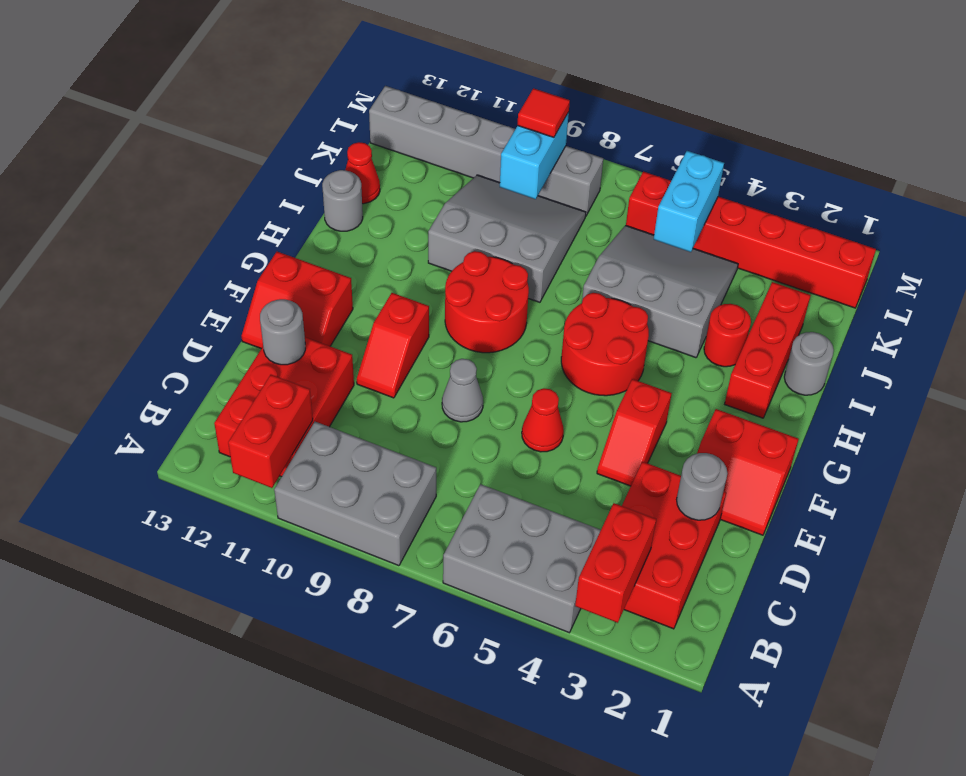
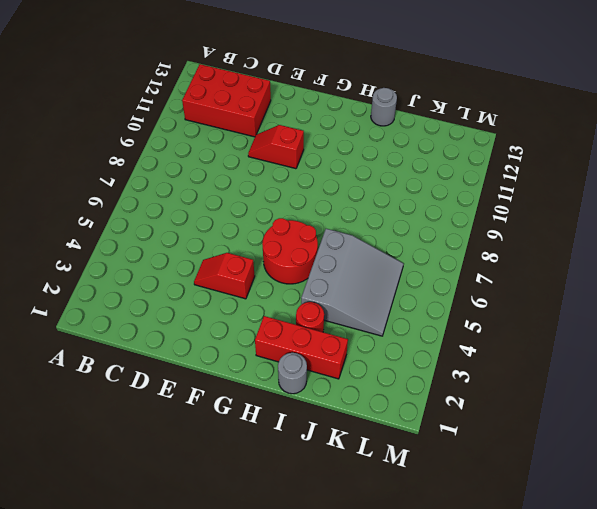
none -> grey 2x3 brick [443,484,601,633]
none -> grey 2x3 brick [274,422,436,566]
none -> red 2x3 brick [622,462,726,629]

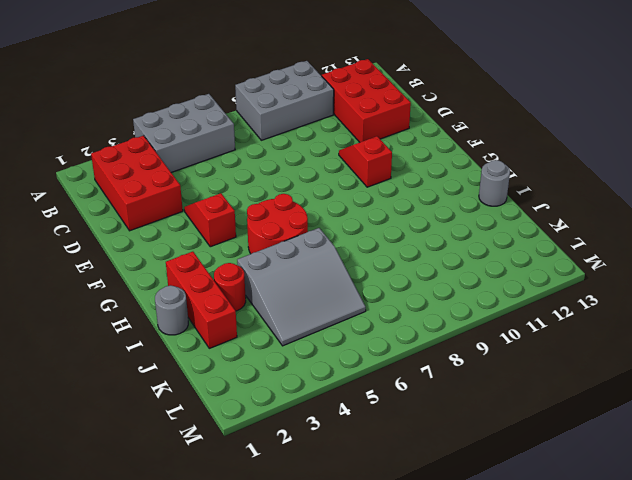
none -> red 2x2 slope [697,409,799,535]
none -> red 1x1 cone [522,388,564,452]
none -> grey 1x1 cone [442,359,483,422]

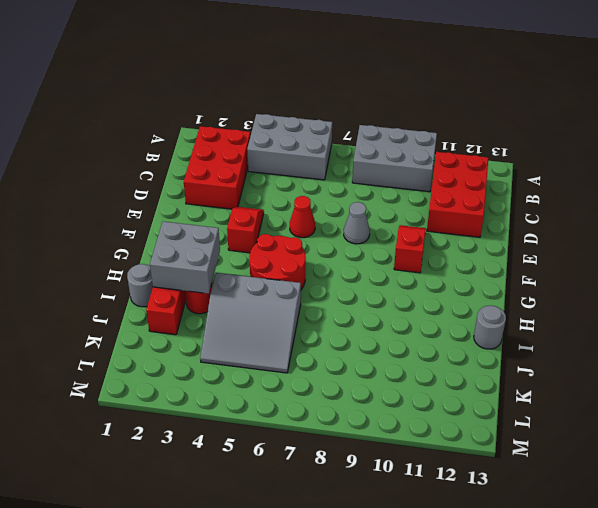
grey 2x2 brick [150,222,220,294] -> none
none -> red 2x2 slope [697,409,799,535]
none -> red 2x2 slope [242,252,353,349]
none -> red 2x2 round brick [445,251,529,353]

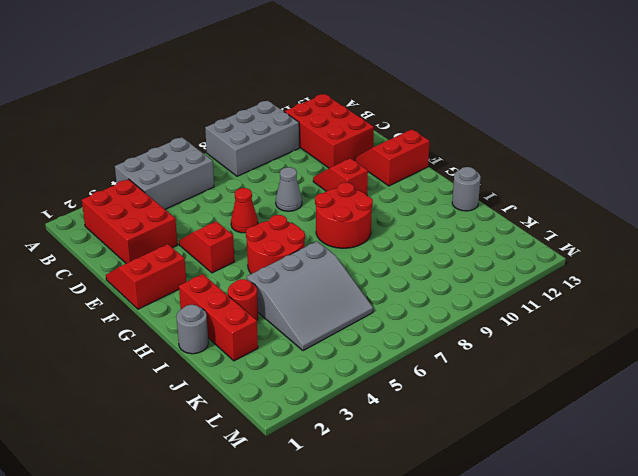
none -> grey 3x3 slope [428,175,586,302]
none -> red 1x1 cone [345,142,380,204]
none -> red 1x6 brick [626,172,876,308]

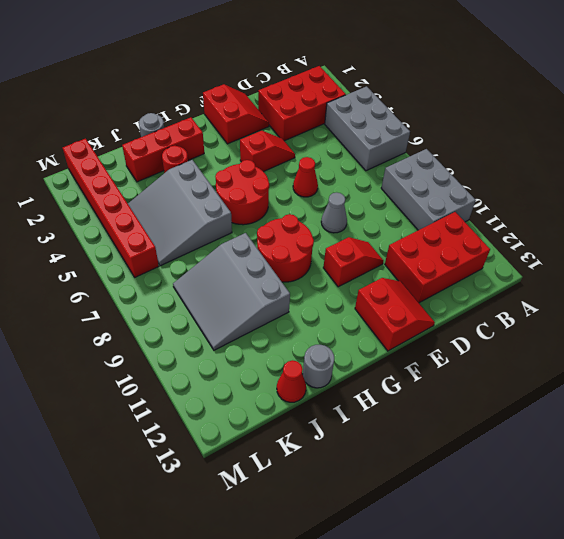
none -> grey 1x6 brick [369,86,603,216]
none -> red 1x2 brick [575,503,656,623]
none -> red 1x2 brick [228,375,313,488]

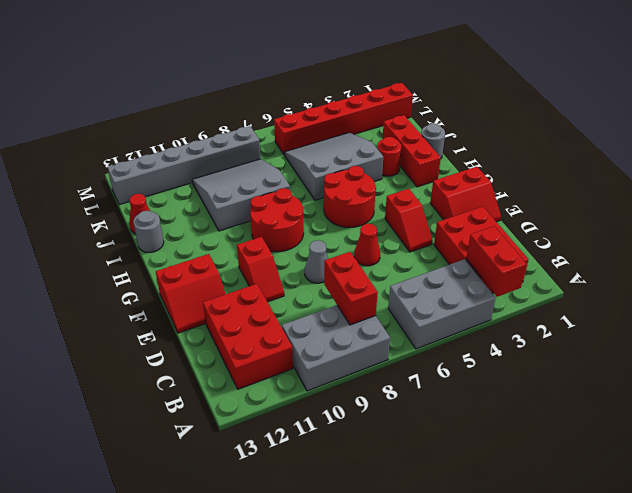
red 1x2 brick [324,252,378,325] -> red 1x2 brick moved to [228,375,313,488]
none -> grey 1x1 round brick [677,453,728,520]
none -> grey 1x1 round brick [260,299,305,365]
none -> cyan 1x2 brick [654,151,724,252]

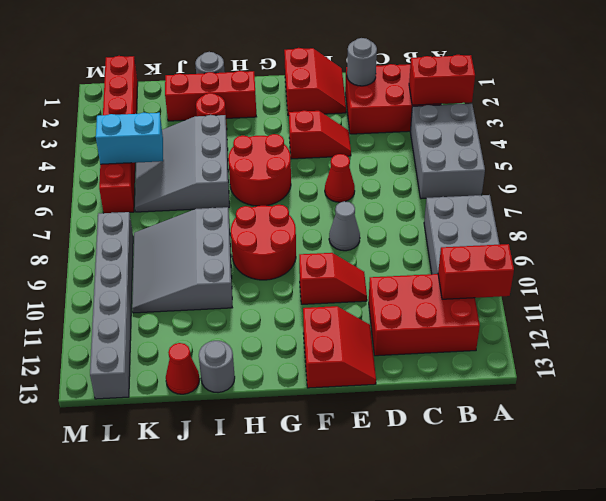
none -> grey 1x1 round brick [260,299,305,365]
none -> cyan 1x2 brick [500,113,569,199]
none -> red 1x1 tile [517,88,570,137]

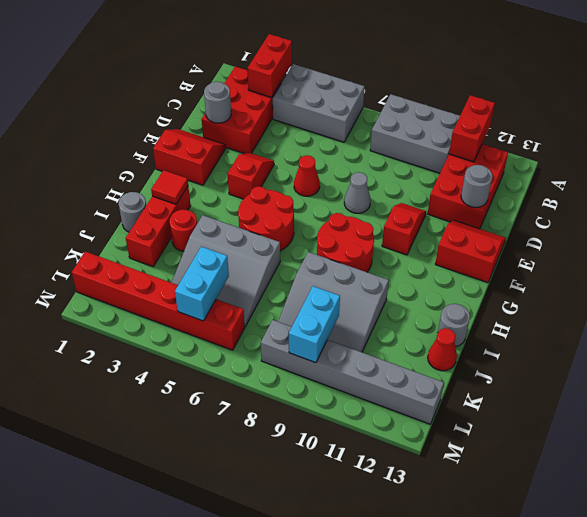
red 1x1 tile [151,170,188,204] -> red 1x1 tile moved to [517,88,570,137]

